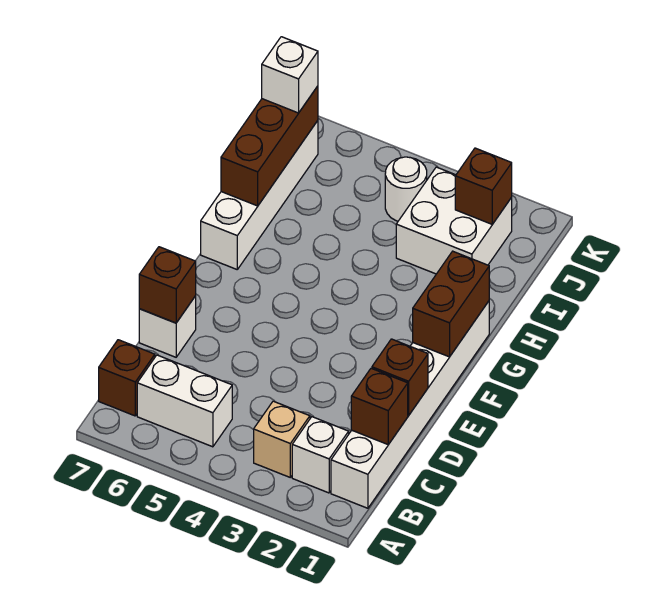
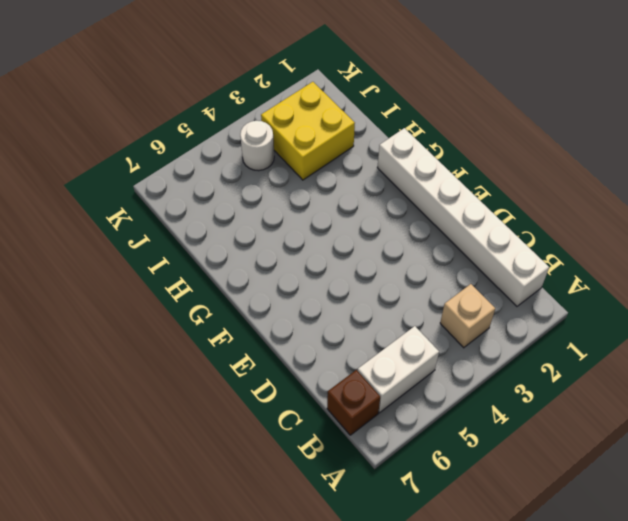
yellow 2x2 brick [261,82,355,180] -> white 2x2 brick [396,167,512,274]
none -> white 1x1 brick [292,417,349,493]
none -> white 1x1 brick [139,296,196,357]
none -> white 1x4 brick [201,121,318,269]

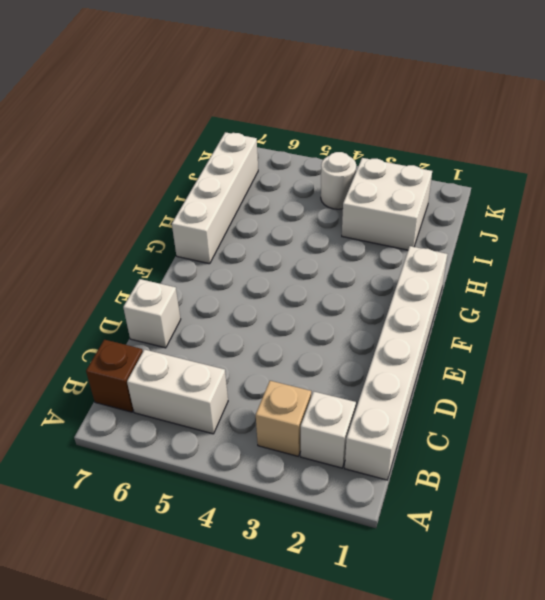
none -> brown 1x1 brick [351,368,408,444]
none -> brown 1x1 brick [372,339,428,415]
none -> brown 1x1 brick [139,247,196,323]

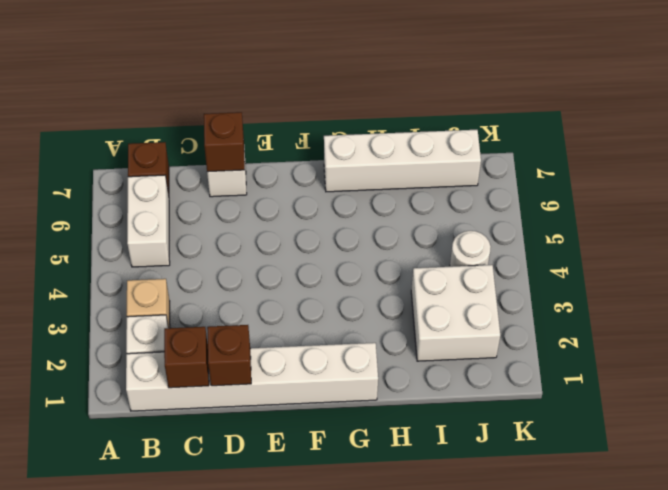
none -> brown 1x2 brick [413,251,489,357]
none -> brown 1x3 brick [221,86,318,206]
none -> brown 1x1 brick [455,148,512,224]

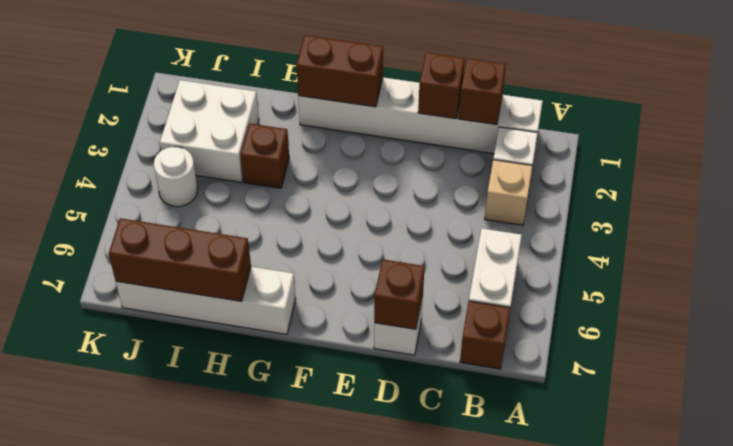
brown 1x1 brick [241,123,289,188] -> brown 1x1 brick moved to [455,148,512,224]
none -> white 1x1 brick [262,37,318,113]

